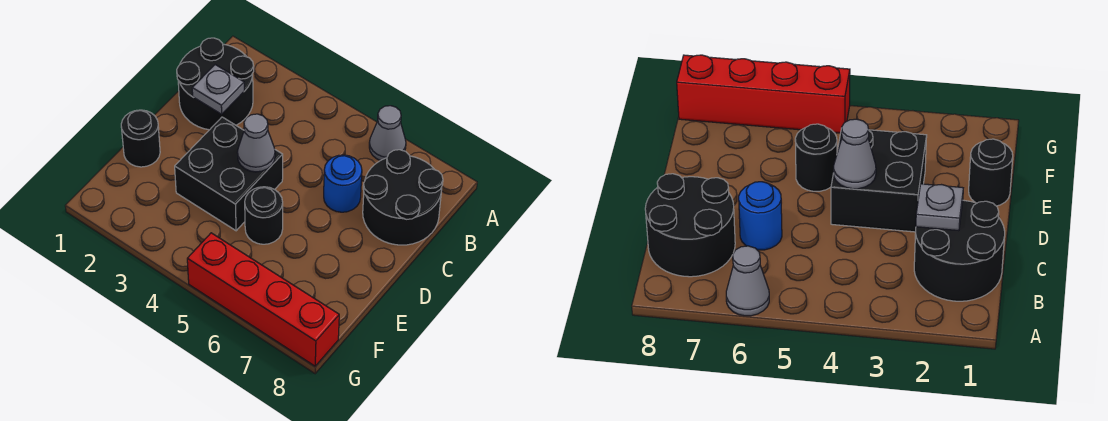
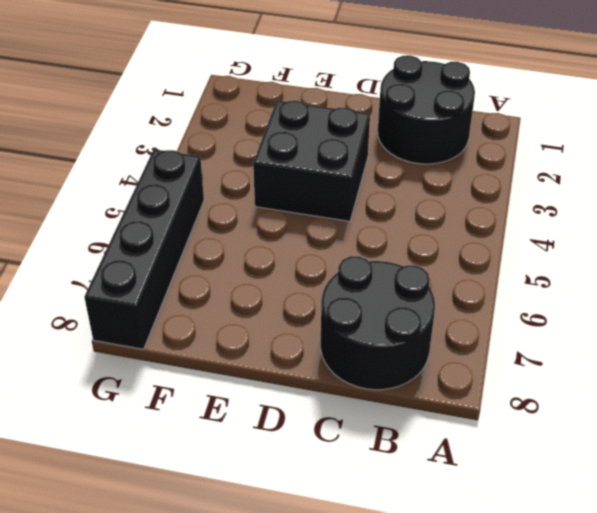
black 1x4 brick [84,149,204,349] -> red 1x4 brick [187,233,339,366]
none -> grey 1x1 cone [369,106,406,161]
none -> blue 1x1 round brick [324,155,362,212]

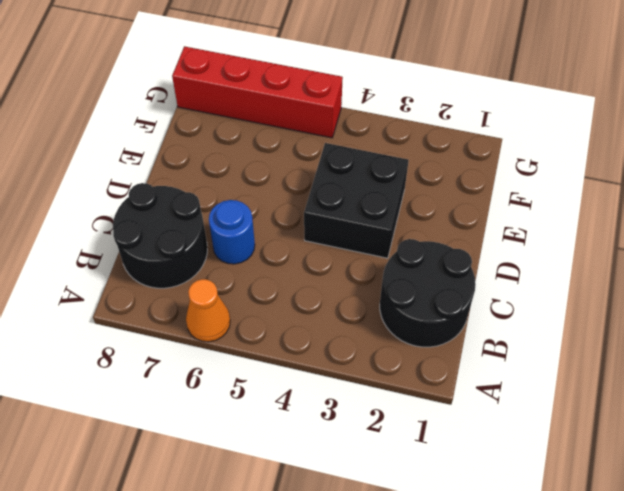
orange 1x1 cone [186,279,230,342] -> grey 1x1 cone [369,106,406,161]
none -> black 1x1 round brick [121,110,160,167]
none -> black 1x1 round brick [245,187,283,244]

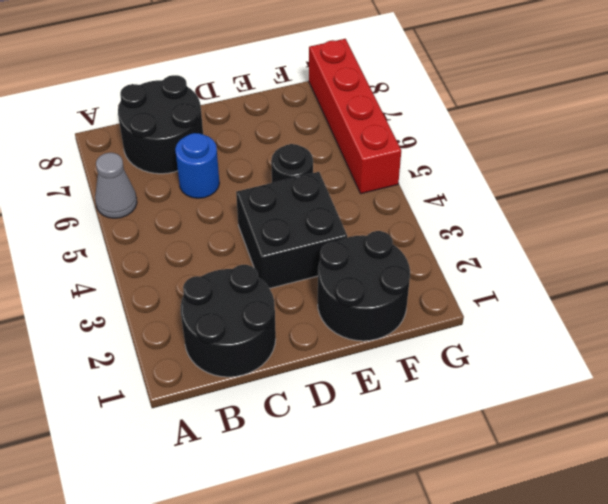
black 2x2 round brick [318,231,410,341] -> black 1x1 round brick [121,110,160,167]
none -> grey 1x1 plate [192,65,244,114]
none -> grey 1x1 cone [237,114,275,172]

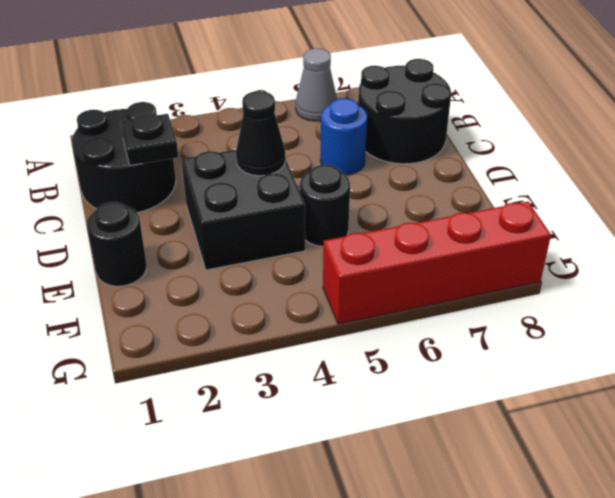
black 1x1 plate [120,113,178,166] -> grey 1x1 plate [192,65,244,114]
black 1x1 cone [236,91,285,176] -> grey 1x1 cone [237,114,275,172]

